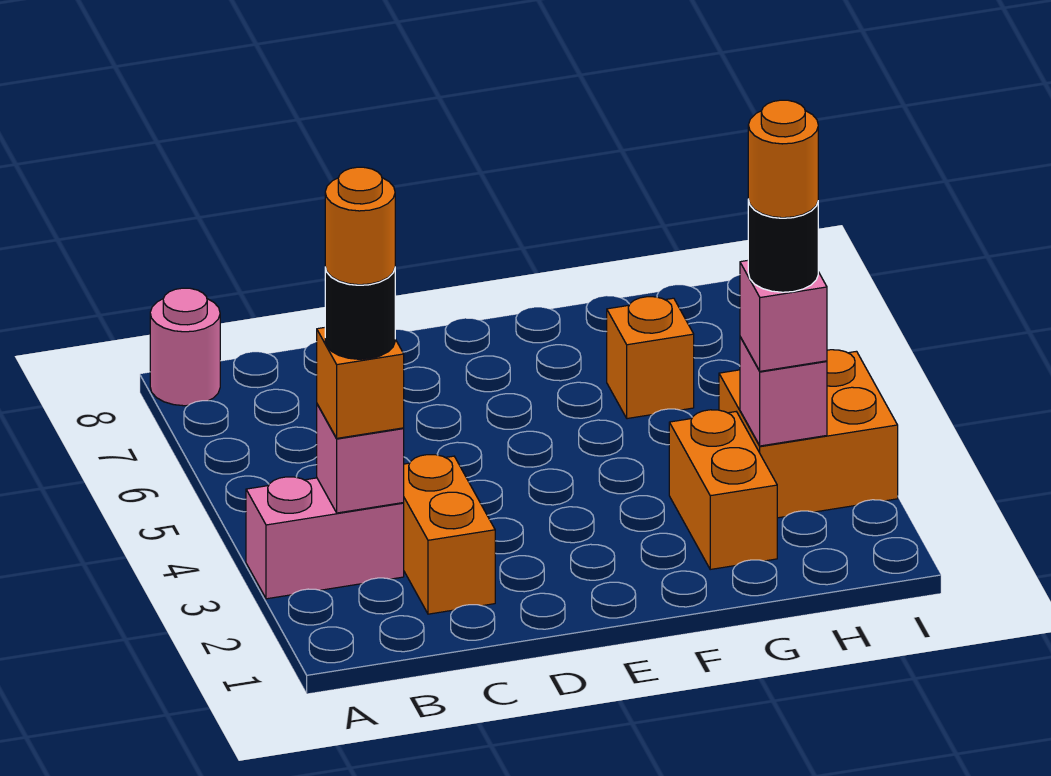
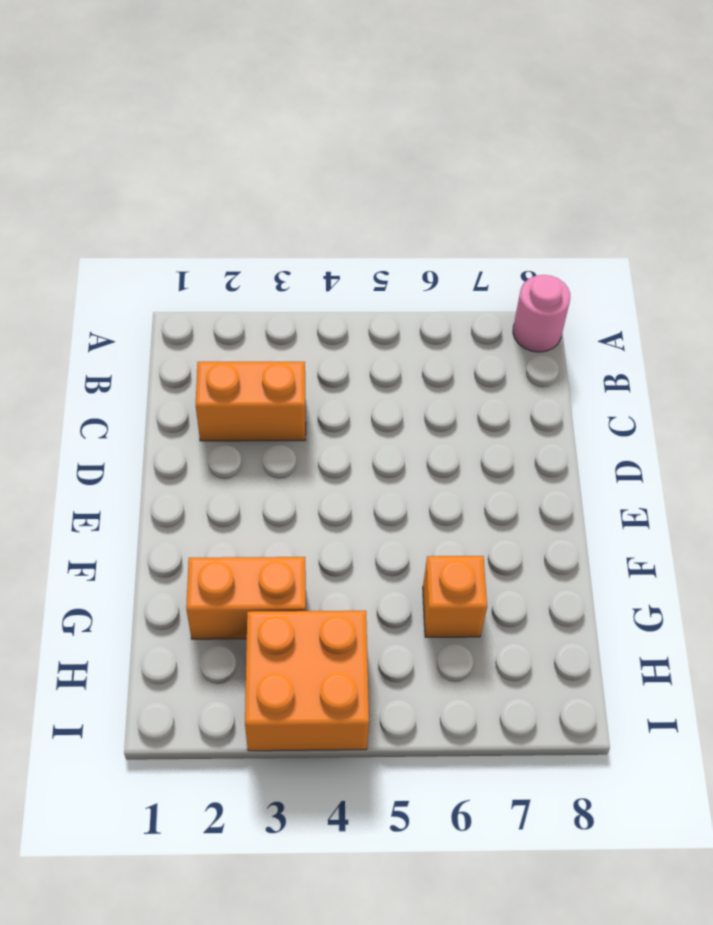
none -> pink 1x2 brick [246,477,404,599]
none -> pink 1x1 brick [317,404,404,513]
none -> pink 1x1 brick [740,337,827,446]

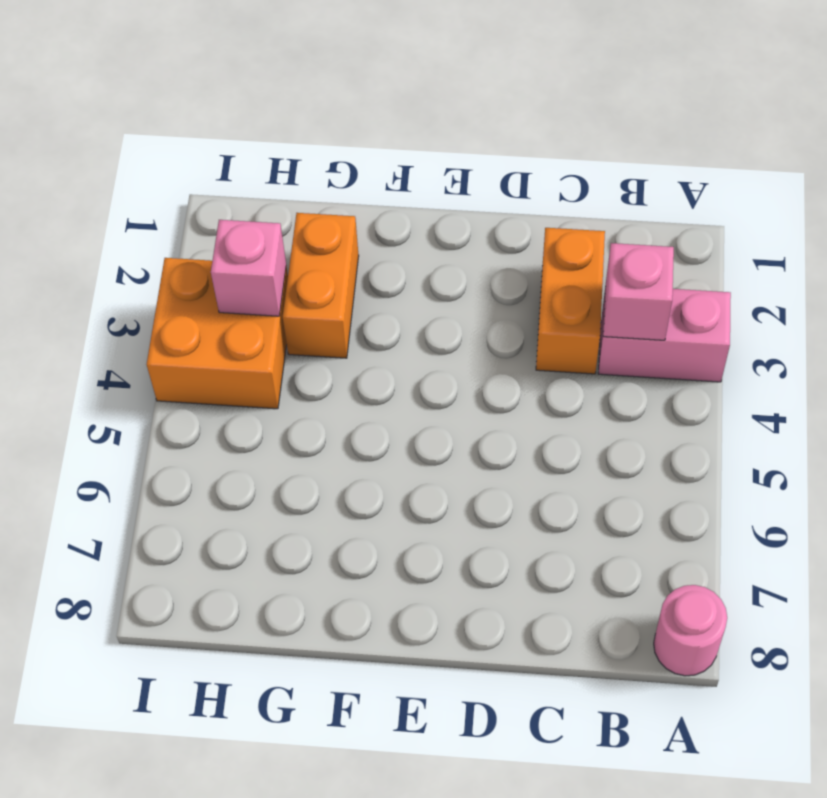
none -> orange 1x1 brick [607,297,694,419]
none -> orange 1x1 brick [317,328,404,438]
none -> pink 1x1 brick [740,261,827,371]

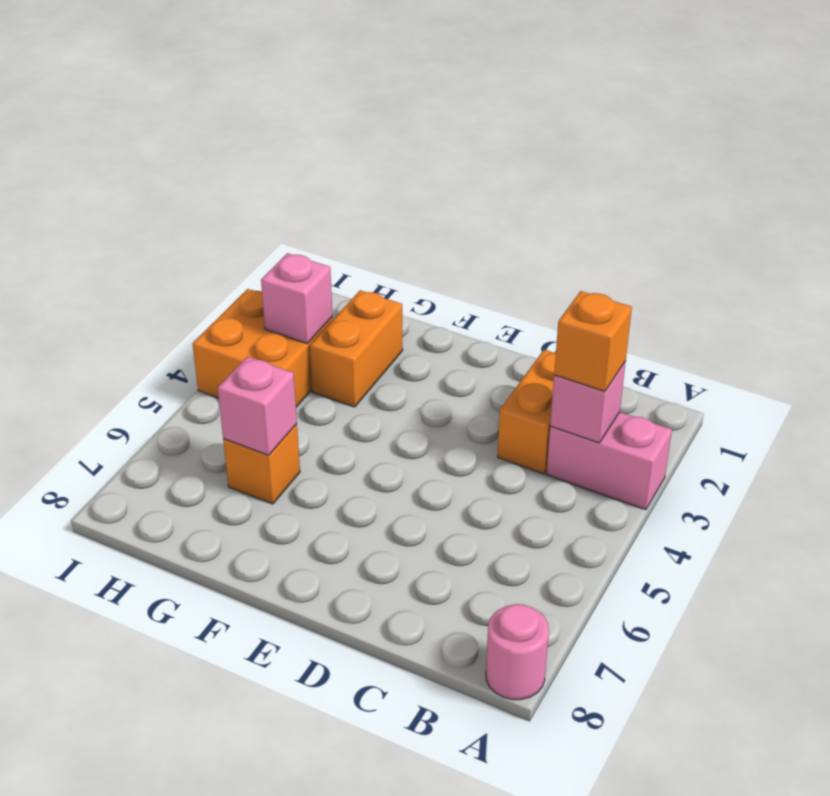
pink 1x1 brick [218,357,297,455] -> pink 1x1 brick moved to [740,261,827,371]
none -> black 1x1 round brick [325,268,395,359]
none -> black 1x1 round brick [748,200,818,292]
none -> orange 1x1 round brick [325,167,395,285]

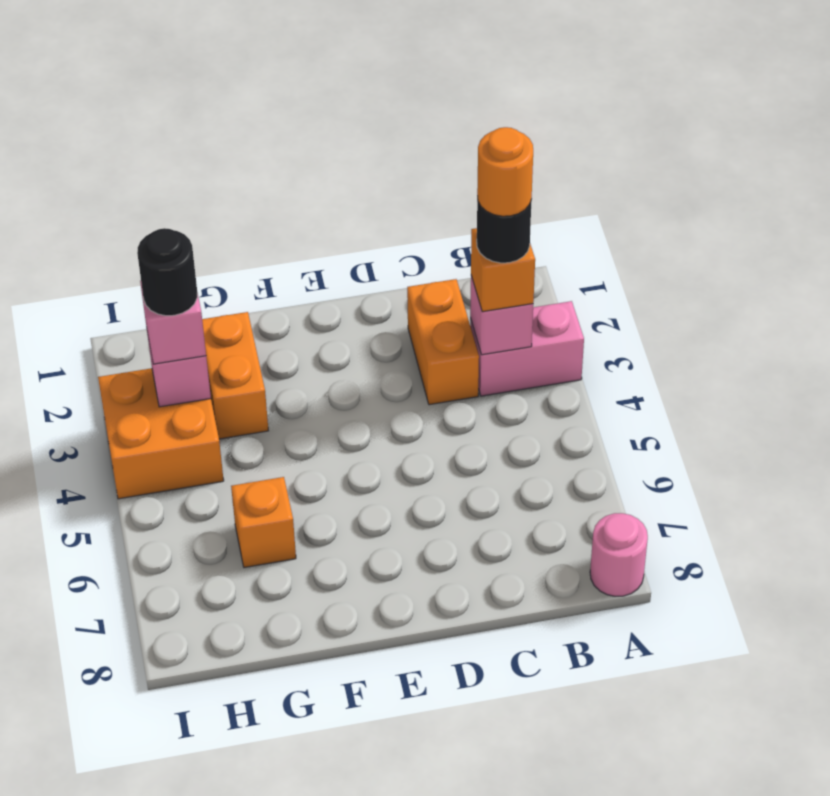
none -> orange 1x1 round brick [748,100,818,218]

